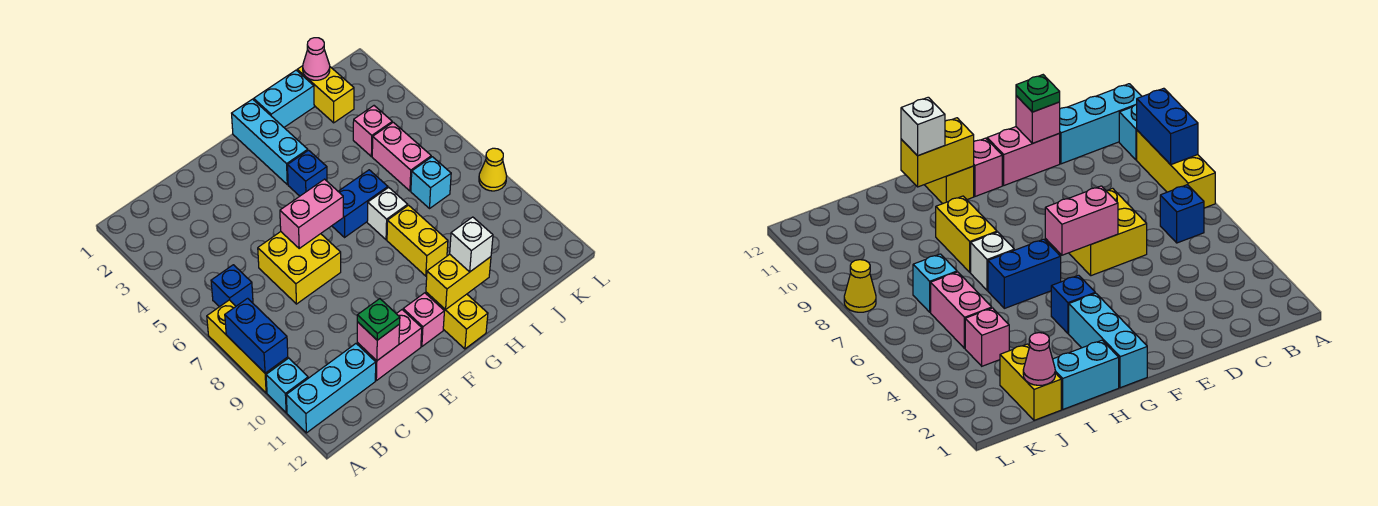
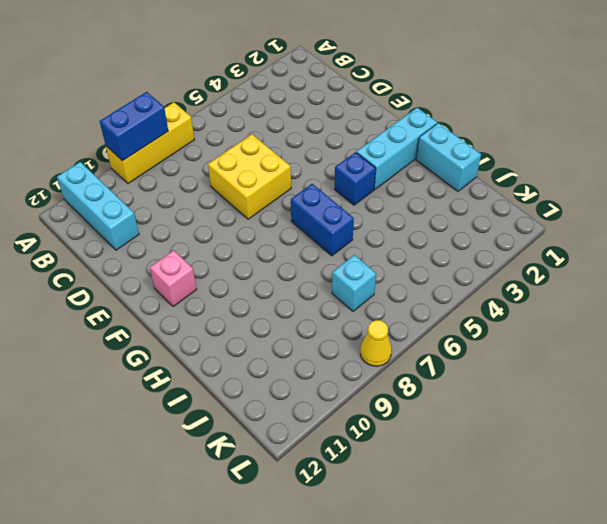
none -> cyan 1x1 brick [266,358,308,413]
none -> blue 1x1 brick [211,265,253,307]
none -> pink 1x2 brick [357,310,422,381]

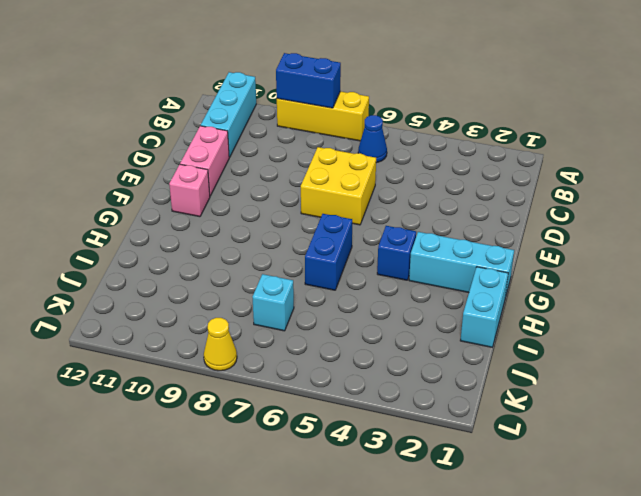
blue 1x1 cone [358,115,387,163] -> blue 1x1 brick [211,265,253,307]
none -> cyan 1x1 brick [266,358,308,413]
none -> yellow 1x2 brick [426,292,488,349]
none -> white 1x1 brick [367,187,408,240]

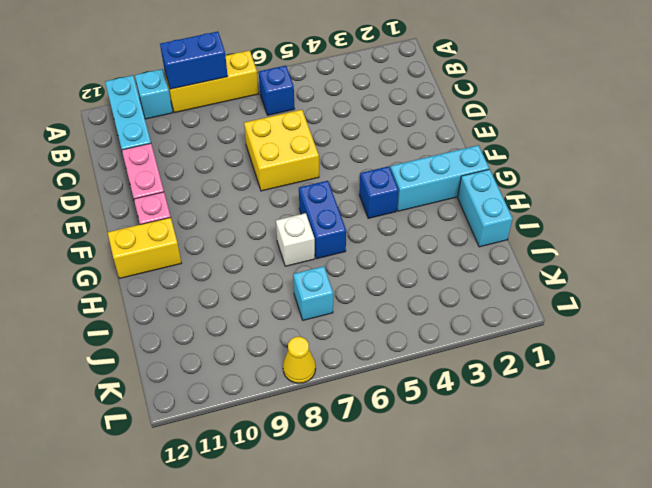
none -> yellow 1x2 brick [387,205,448,276]
none -> yellow 1x2 brick [297,66,354,123]
none -> pink 1x1 brick [353,106,392,156]

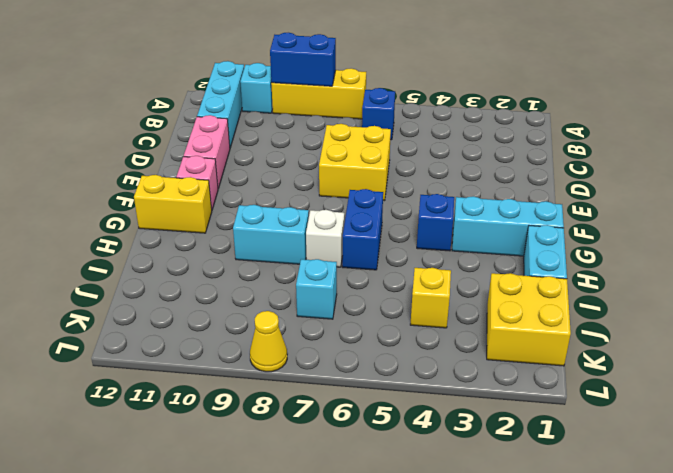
cyan 1x2 brick [233,205,309,264] -> yellow 1x2 brick [387,205,448,276]
yellow 2x2 brick [487,273,571,366] -> yellow 1x2 brick [297,66,354,123]
yellow 1x1 brick [410,268,451,328] -> pink 1x1 brick [353,106,392,156]
none -> pink 1x2 brick [372,122,431,191]
none -> pink 1x1 brick [357,322,400,361]
none -> pink 1x2 brick [280,179,343,248]

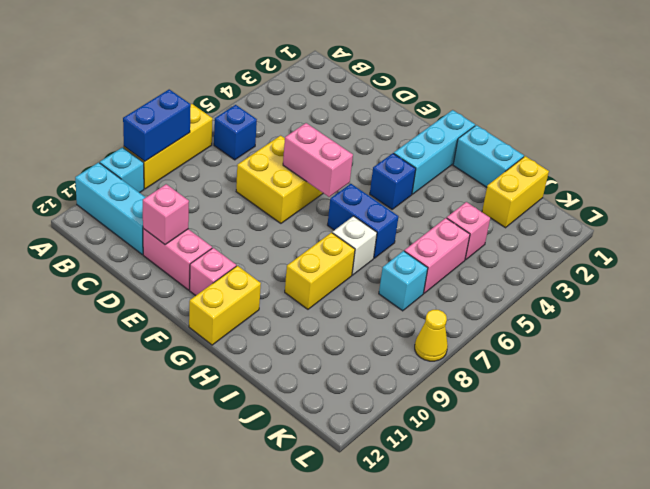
none -> yellow 1x2 brick [426,254,491,310]
none -> pink 1x1 cone [303,38,330,80]
none -> green 1x1 plate [357,299,400,340]

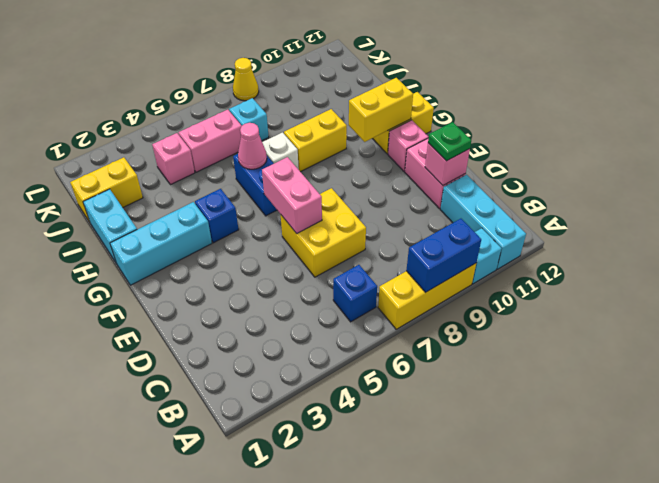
yellow 1x2 brick [349,78,413,142] -> yellow 1x2 brick turned to [426,254,491,310]
pink 1x1 cone [238,123,267,169] -> pink 1x1 cone moved to [303,38,330,80]
none -> white 1x1 brick [450,217,493,272]

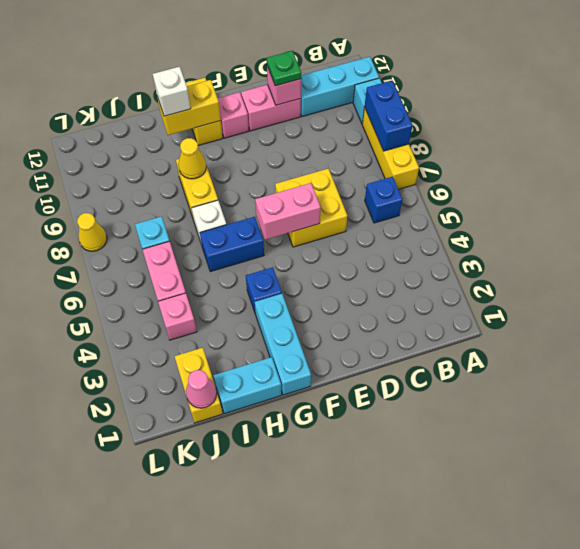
yellow 1x1 cone [178,138,206,179] -> none

